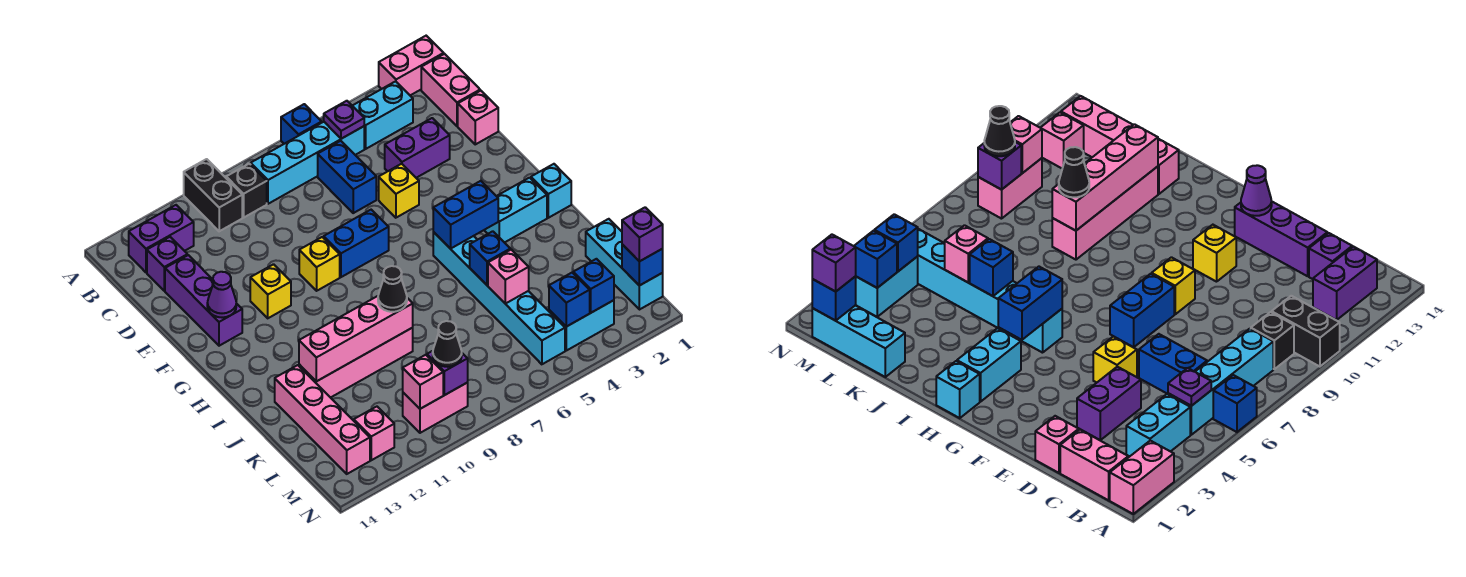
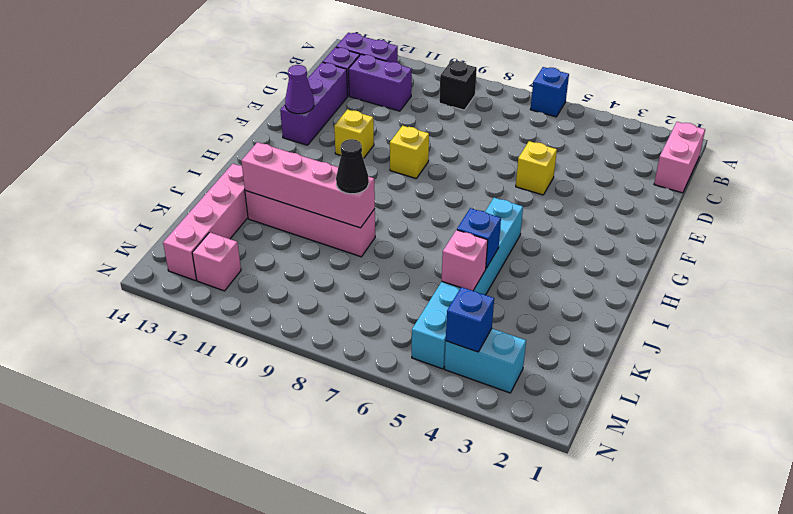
purple 1x2 brick [349,54,412,111] -> purple 1x2 brick moved to [385,118,450,178]
none -> pink 1x2 brick [379,36,444,95]
none -> black 1x2 brick [184,159,242,231]
none -> cyan 1x2 brick [352,81,413,149]
none -> cyan 1x4 brick [251,122,364,204]

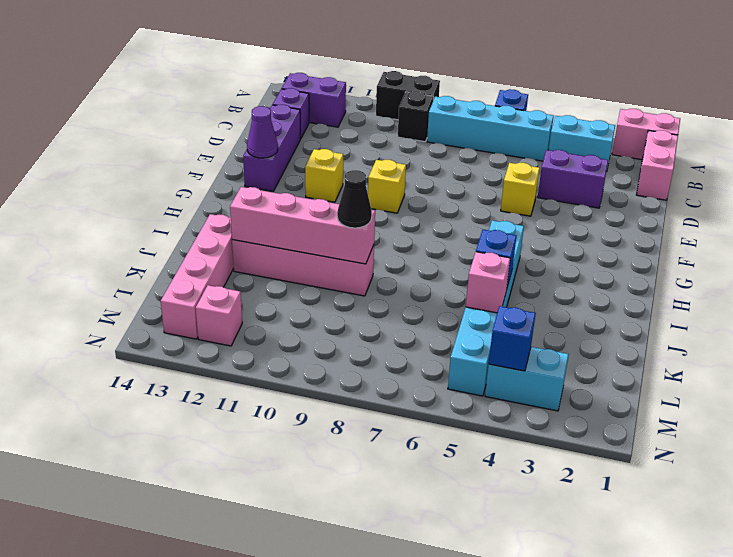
black 1x2 brick [376,71,440,120] -> black 1x2 brick turned to [184,159,242,231]
none -> blue 1x2 brick [318,141,376,213]
none -> pink 1x1 brick [458,91,498,144]
none -> blue 1x2 brick [324,210,389,277]
none -> cyan 1x1 brick [531,164,571,218]

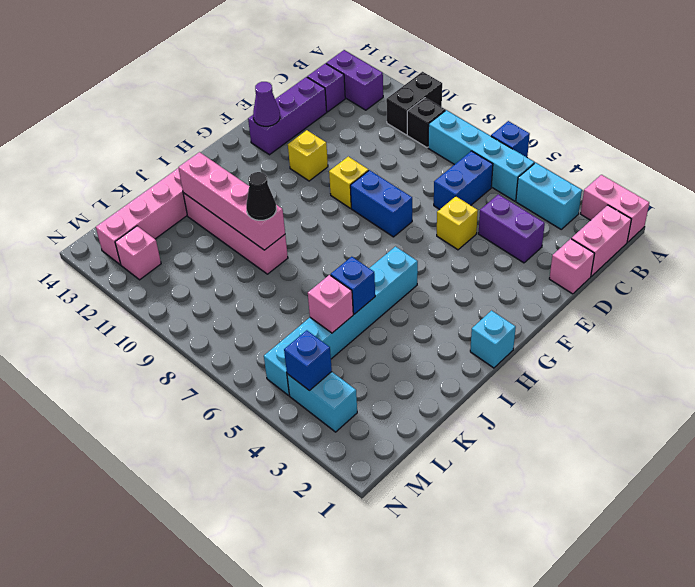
none -> cyan 1x2 brick [484,178,547,243]
none -> cyan 1x3 brick [586,219,663,310]
none -> pink 1x2 brick [403,383,468,433]
none -> purple 1x1 plate [324,101,364,139]

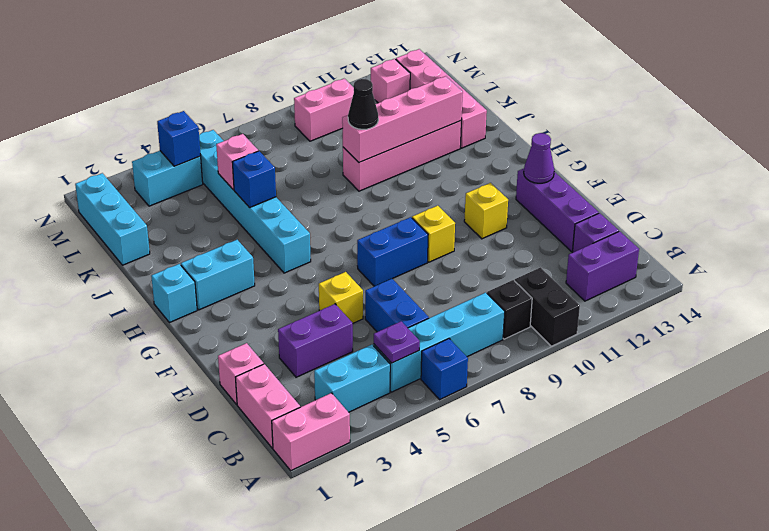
none -> blue 1x2 brick [433,181,498,249]
none -> blue 1x1 brick [622,245,663,286]
none -> blue 1x1 brick [573,259,614,313]
none -> purple 1x1 brick [427,351,468,395]

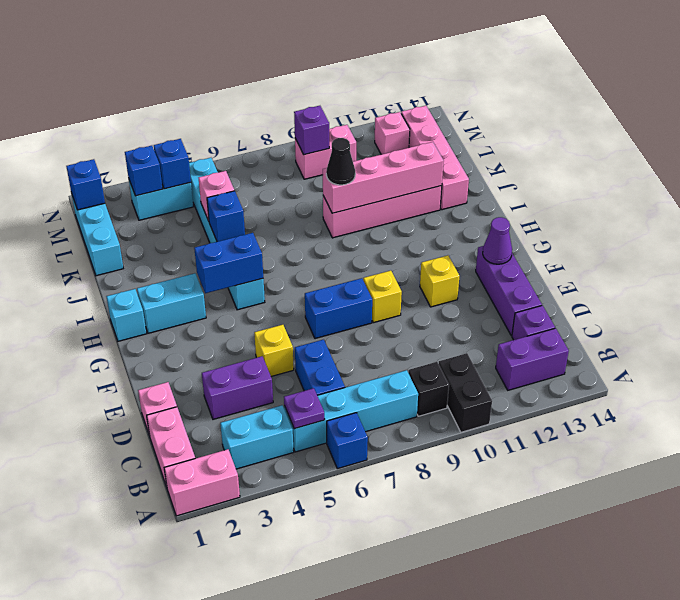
none -> pink 1x1 brick [403,355,443,409]
none -> purple 1x1 brick [622,207,663,261]
none -> black 1x1 cone [433,321,462,367]

